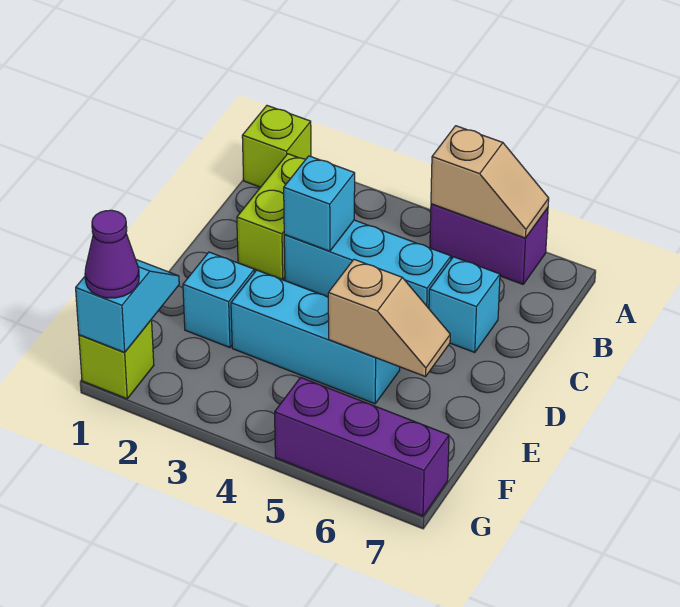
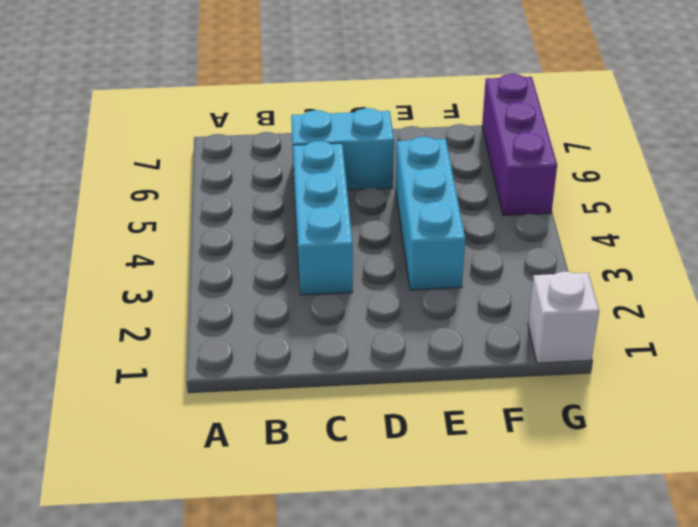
cyan 1x2 brick [291,108,394,190] -> cyan 1x1 brick [429,257,500,353]
white 1x1 brick [528,272,599,363] -> lime 1x1 brick [79,320,154,399]
none -> lime 1x1 brick [242,106,311,187]
none -> purple 1x2 brick [430,204,548,284]
none -> lime 1x2 brick [237,154,306,280]

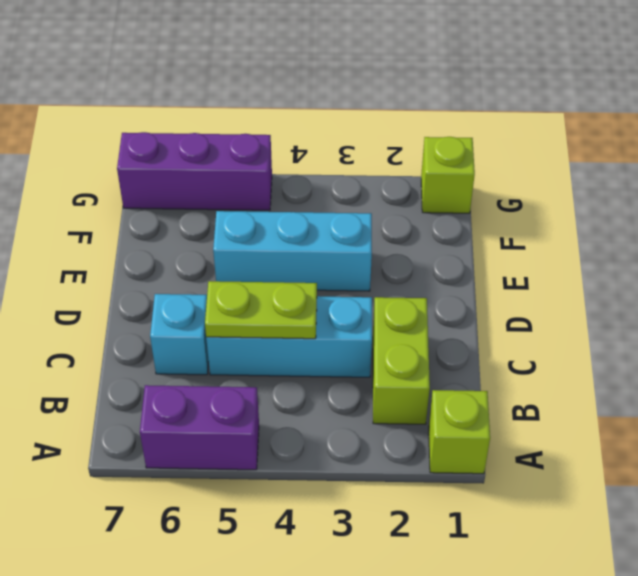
lime 1x2 plate [205,281,317,339] -> none
none -> cyan 1x1 brick [183,252,254,348]
none -> tan 1x2 slope [431,126,549,238]
none -> cyan 1x1 brick [284,156,355,251]

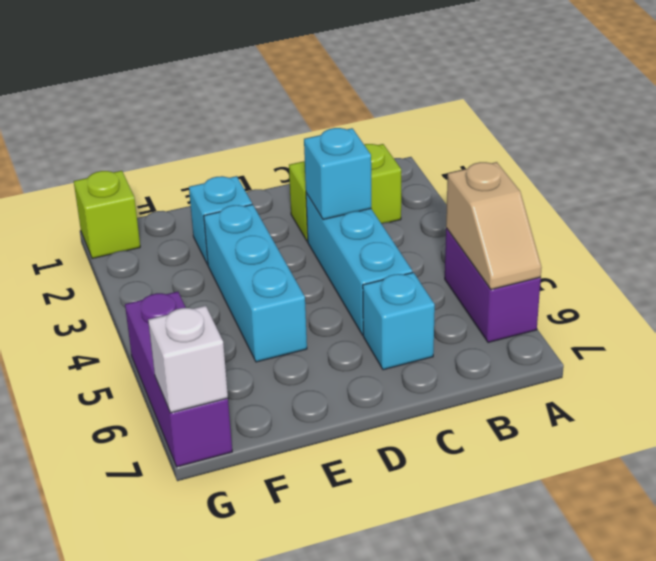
white 1x1 brick [148,306,228,413] -> none
none -> lime 1x1 brick [242,106,311,187]
none -> tan 1x2 slope [328,259,450,377]
none -> cyan 1x2 slope [76,260,179,352]

